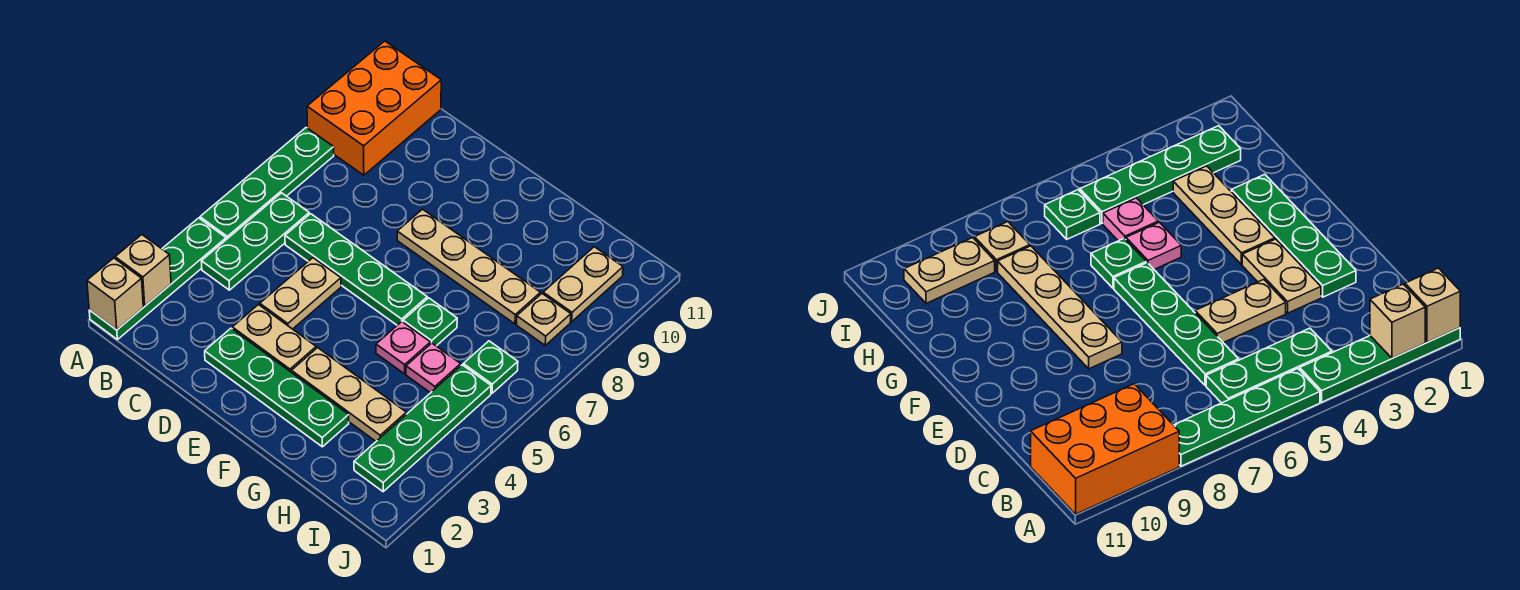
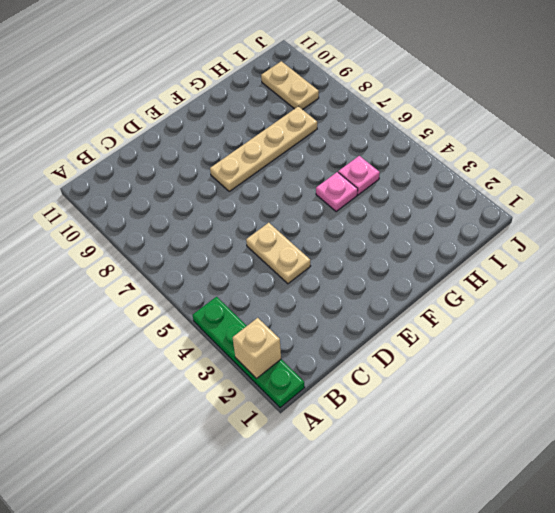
none -> green 1x4 plate [200,128,334,239]
none -> orange 2x3 brick [307,41,441,175]
none -> green 1x3 plate [202,193,309,290]

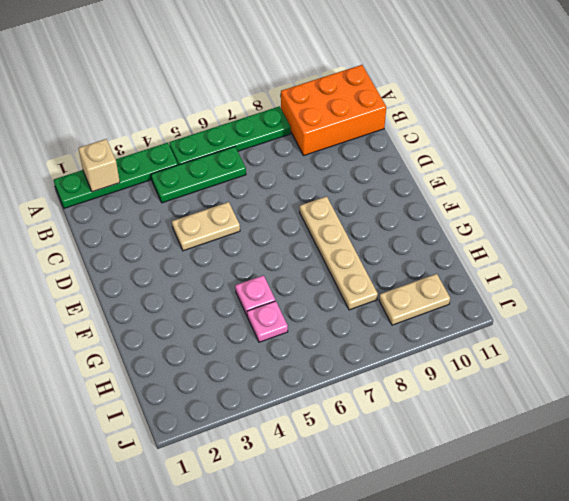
none -> green 1x4 plate [285,214,427,325]
none -> green 1x4 plate [205,328,349,447]
none -> tan 1x2 plate [232,305,316,372]

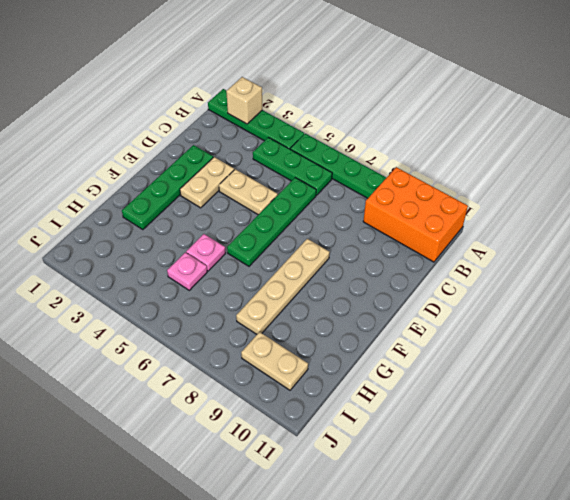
none -> tan 1x3 plate [291,348,406,441]
none -> green 1x1 plate [403,298,457,346]
none -> green 1x4 plate [354,365,491,492]

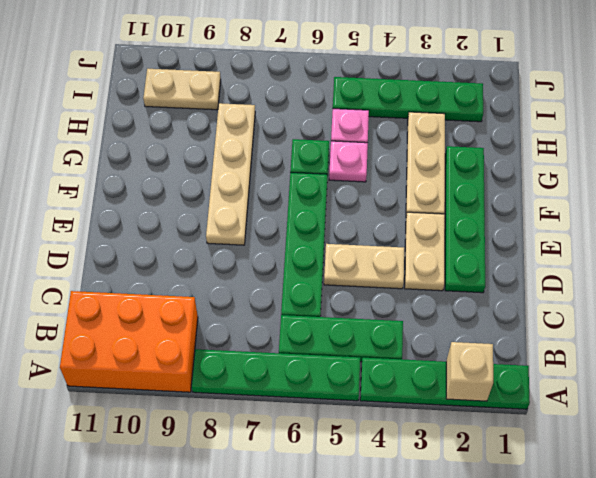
none -> green 1x1 plate [463,341,518,393]
none -> tan 1x1 plate [517,294,571,345]
none -> tan 1x1 brick [87,258,143,330]

